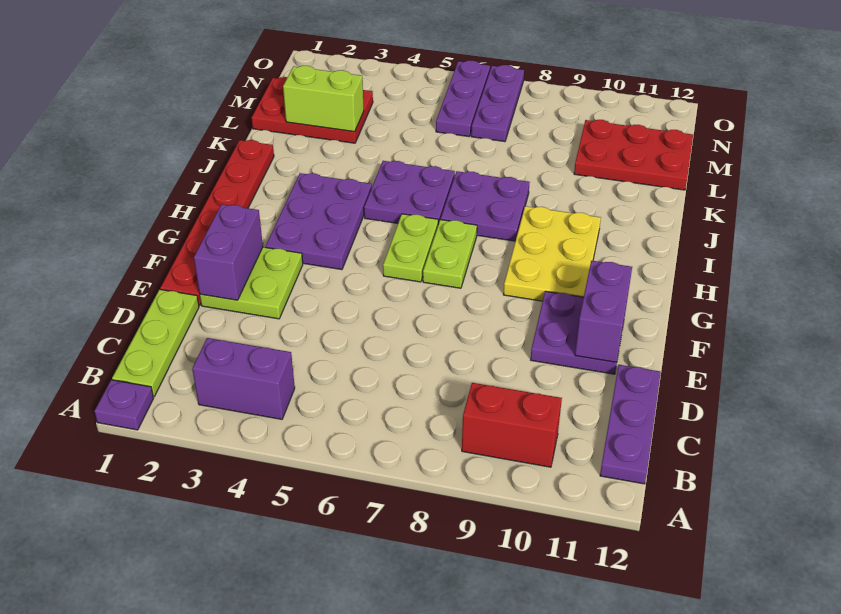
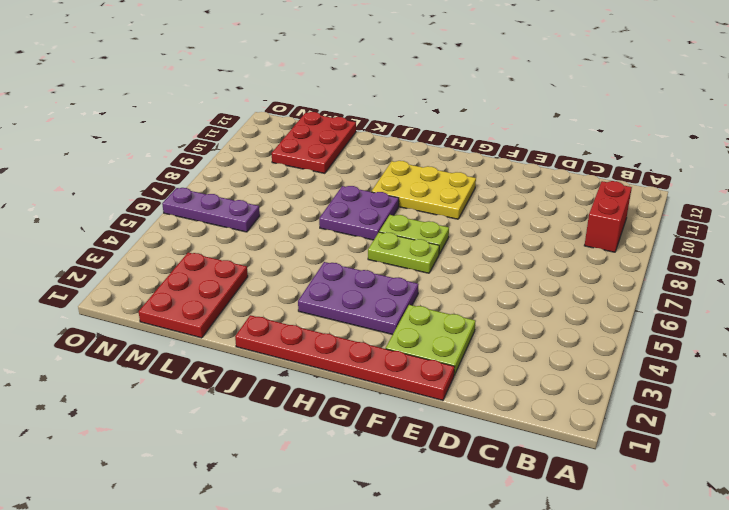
none -> purple 1x1 plate [94,380,154,430]
none -> lime 1x3 plate [112,289,199,397]
none -> purple 1x2 brick [192,338,295,419]

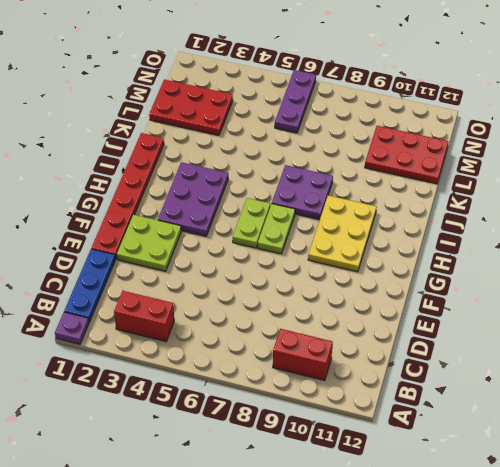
blue 1x3 plate [64,249,115,322] -> lime 1x3 plate [112,289,199,397]
red 1x2 brick [114,291,174,341] -> purple 1x2 brick [192,338,295,419]
none -> purple 1x3 plate [600,365,661,484]
none -> purple 2x2 plate [531,291,625,374]
none -> purple 2x2 plate [364,161,455,224]

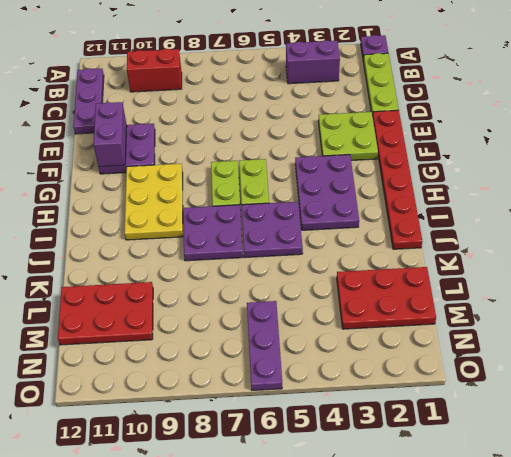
none -> purple 1x3 plate [471,65,524,142]
none -> purple 1x2 brick [194,204,263,300]
none -> lime 1x2 brick [283,66,364,132]

